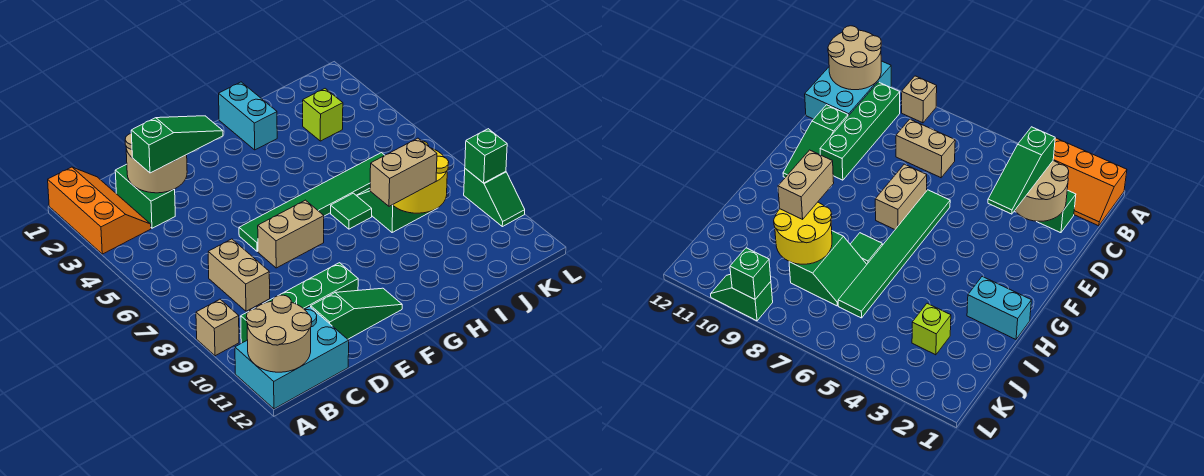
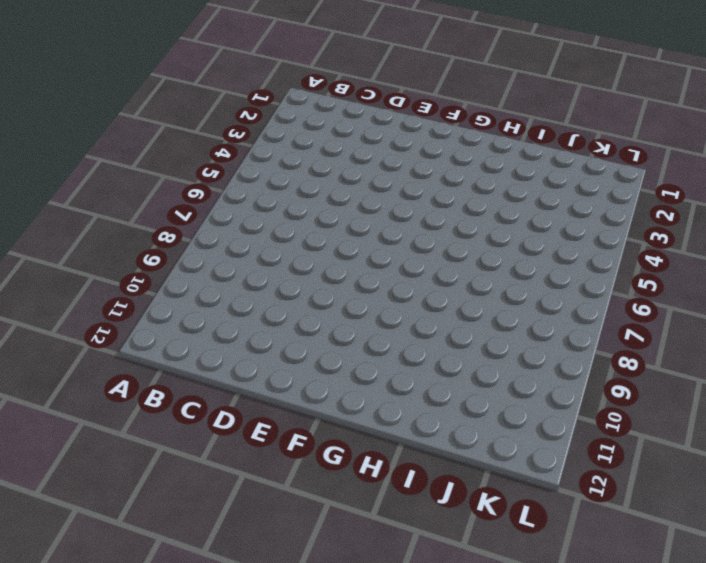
none -> orange 2x3 slope [48,167,151,254]
none -> tan 1x1 brick [196,299,239,356]
none -> cyan 2x3 brick [235,307,349,409]

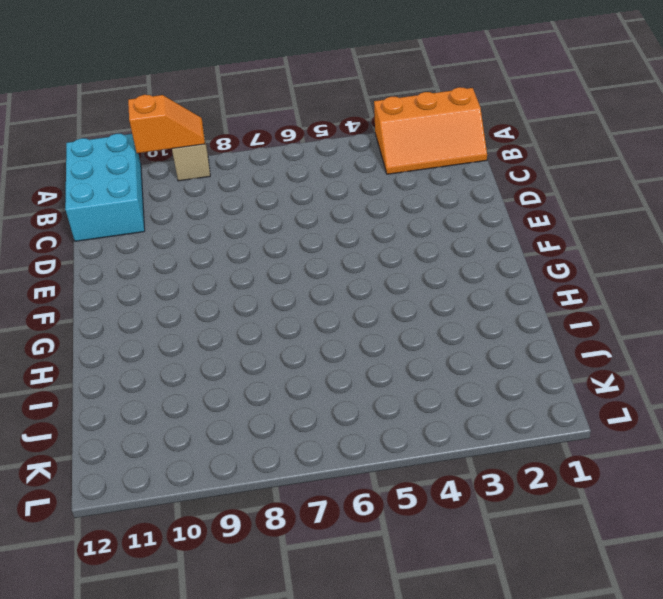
orange 1x2 slope [128,95,205,153] -> none
none -> green 1x4 brick [241,263,358,343]
none -> green 1x2 brick [115,164,175,228]
none -> tan 1x2 brick [208,239,270,311]

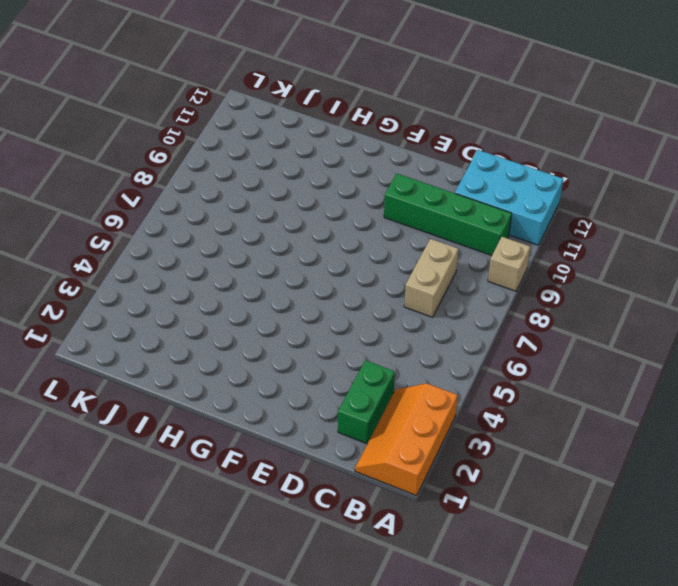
none -> green 1x3 slope [311,288,402,339]
none -> green 1x6 tile [239,153,385,252]
none -> tan 1x2 brick [258,200,324,268]

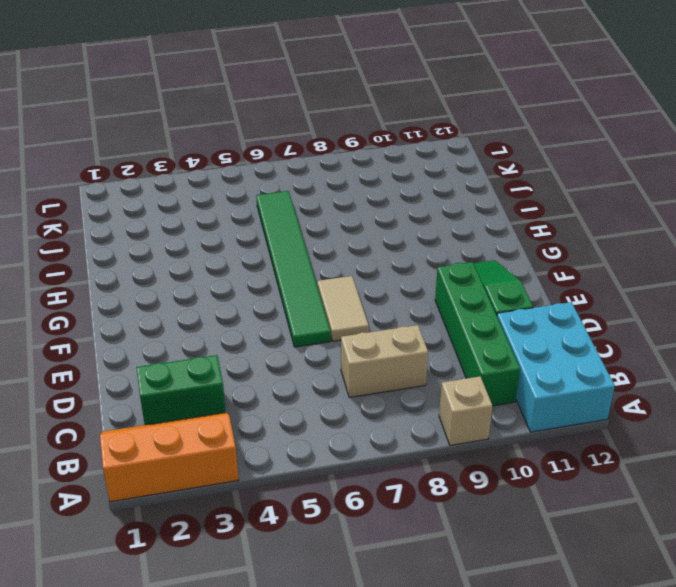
tan 1x2 tile [317,276,369,341] -> tan 1x2 brick [258,200,324,268]
none -> cyan 1x2 brick [219,82,277,150]
none -> green 1x1 tile [331,193,372,229]
none -> green 2x2 slope [356,188,434,233]

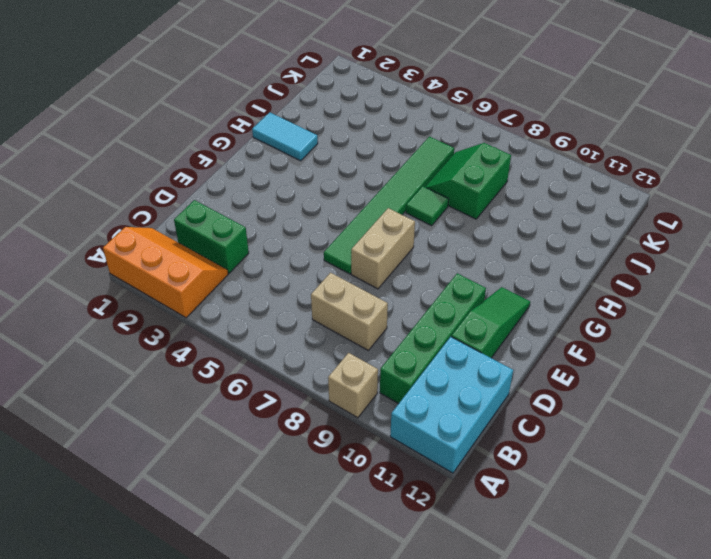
cyan 1x2 tile [252,112,318,161] -> cyan 1x2 brick [219,82,277,150]
none -> lime 1x1 brick [303,89,343,141]
none -> green 1x2 slope [464,169,525,227]
none -> tan 2x2 round brick [246,295,312,372]

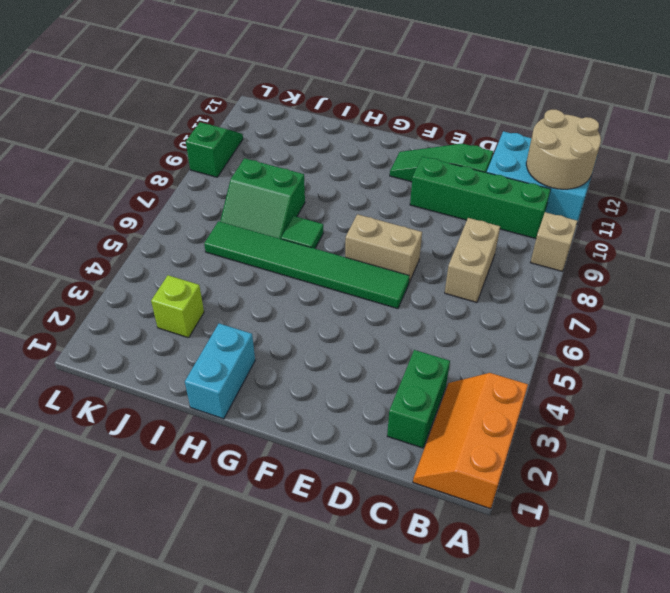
none -> tan 2x2 round brick [125,134,187,193]
none -> yellow 2x2 round brick [393,141,449,213]
none -> green 1x1 brick [465,129,507,183]

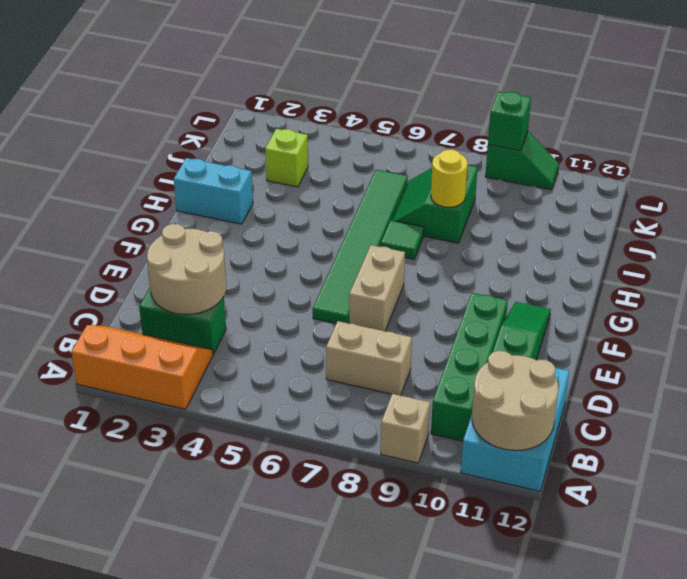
yellow 1x1 round brick [431,149,468,207] -> yellow 2x2 round brick [393,141,449,213]
none -> green 1x3 slope [131,116,223,173]
none -> tan 1x2 brick [370,138,437,206]

